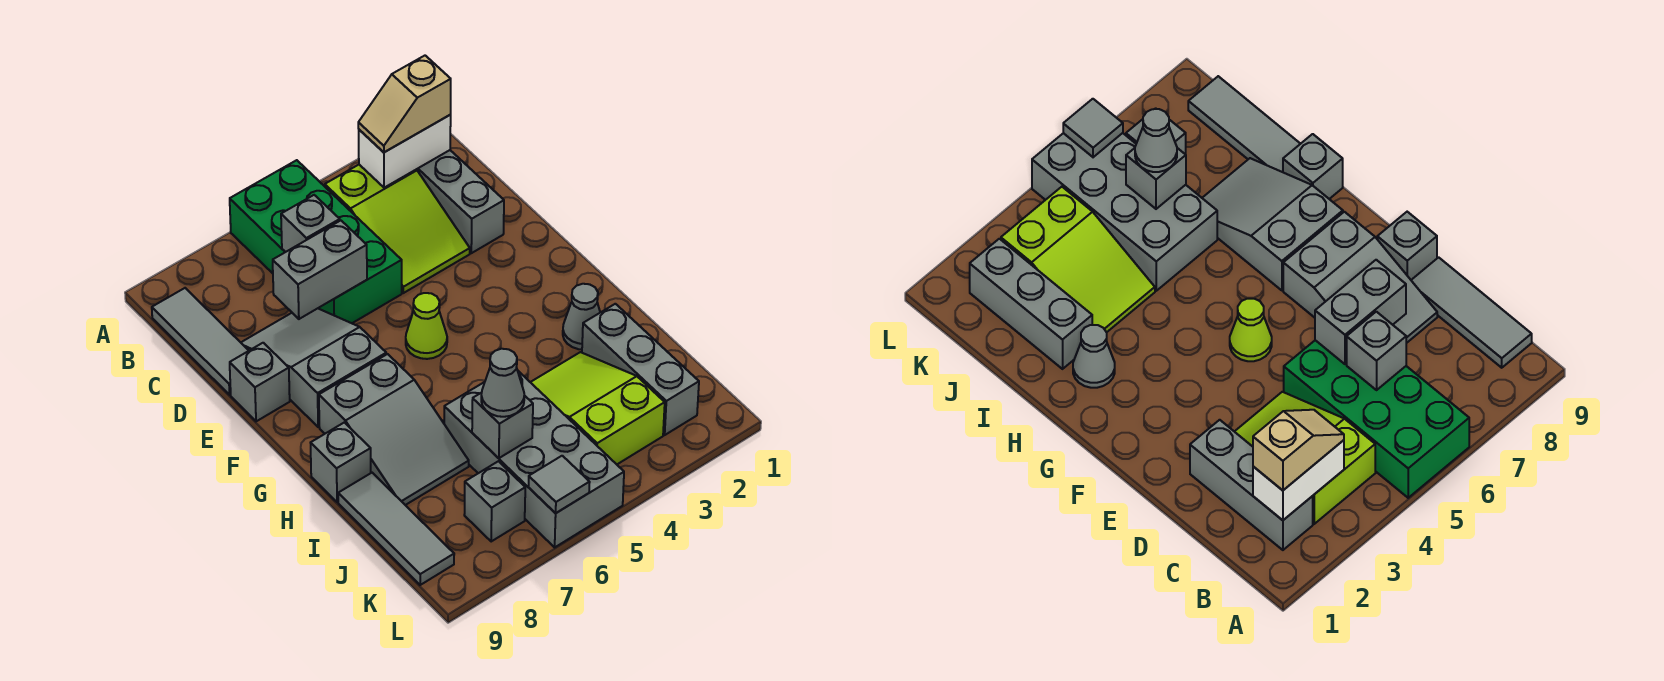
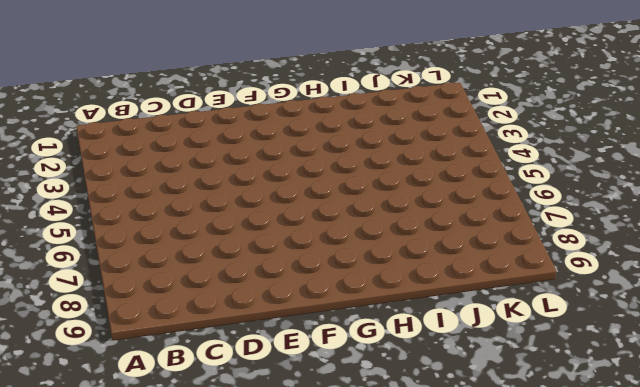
none -> green 2x4 brick [230,160,402,323]
none -> grey 1x3 brick [416,150,504,253]
none -> lime 2x3 slope [325,165,470,293]

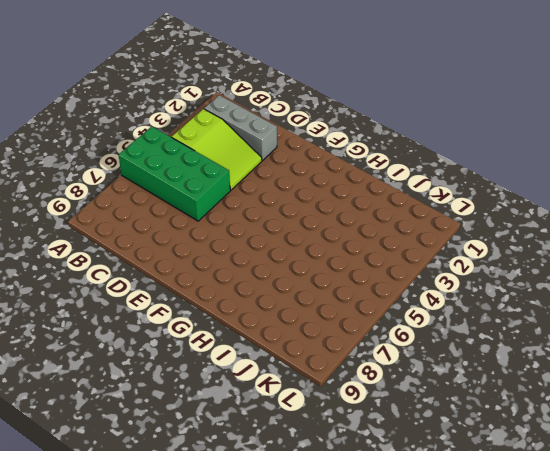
none -> grey 1x3 tile [152,288,249,395]
none -> grey 2x3 slope [241,308,386,427]
none -> grey 1x1 brick [230,343,290,421]

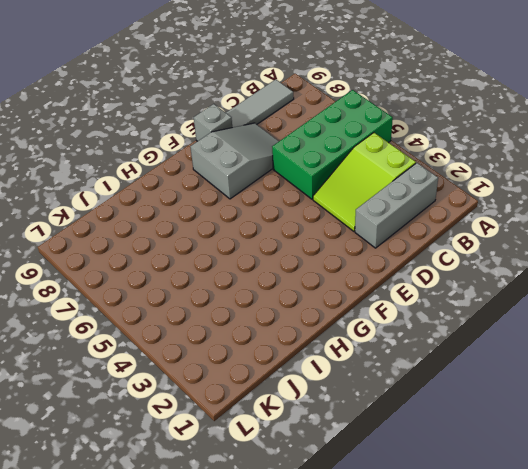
none -> lime 1x1 cone [406,293,447,359]
none -> grey 2x3 slope [319,354,469,505]
none -> grey 1x1 cone [563,284,600,349]

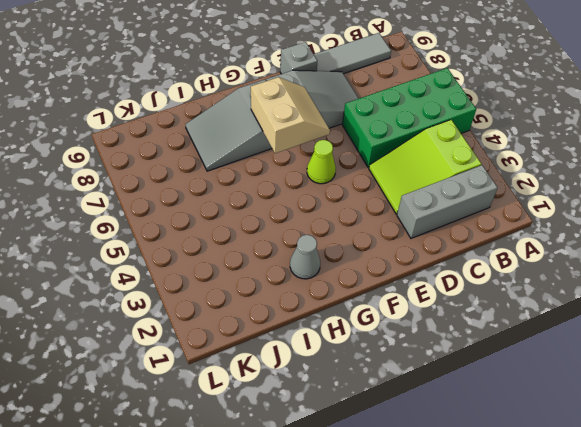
tan 2x2 slope [251,77,330,153] -> none
none -> grey 1x1 brick [311,422,371,502]
none -> grey 1x3 brick [582,304,699,435]
none -> lime 2x3 slope [531,352,665,464]

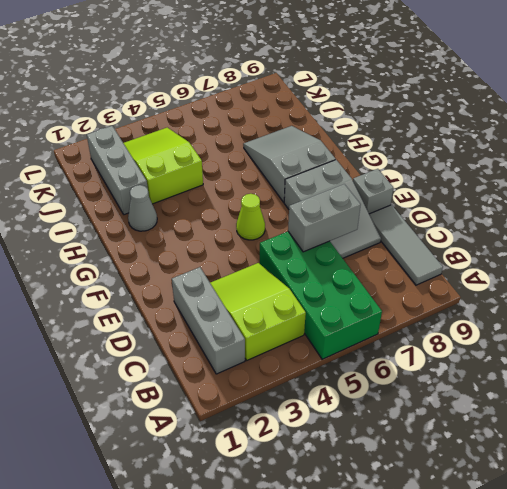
lime 2x3 slope [124,128,203,204] -> lime 2x3 slope turned to [531,352,665,464]
none -> grey 1x1 brick [311,422,371,502]
none -> grey 2x4 brick [444,370,624,547]
none -> grey 1x3 tile [338,473,454,585]

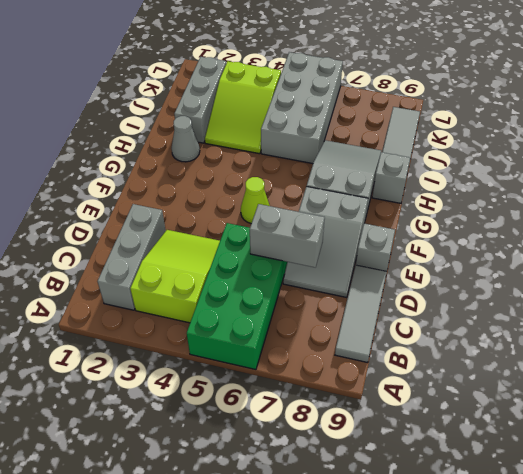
none -> grey 1x1 brick [464,461,525,541]
none -> white 1x2 brick [359,115,451,188]
none -> grey 1x1 brick [281,195,340,252]

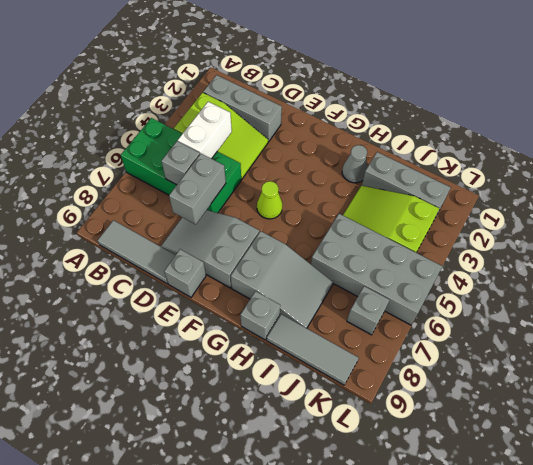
white 1x2 brick [178,102,232,159] -> white 1x2 brick moved to [359,115,451,188]
none -> grey 1x1 brick [472,393,533,458]
none -> grey 1x1 tile [528,456,590,513]
none -> tan 1x2 slope [358,56,451,152]

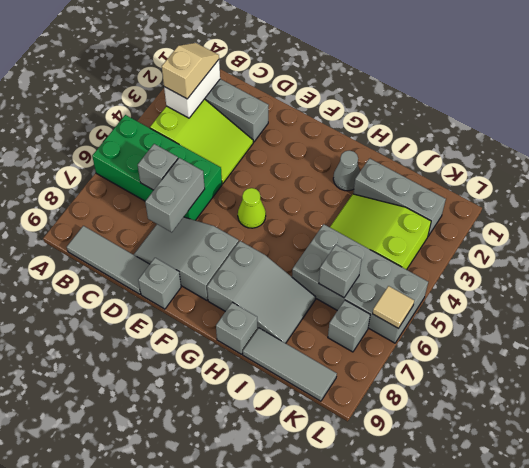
tan 1x2 slope [162,43,219,99] -> tan 1x2 slope turned to [358,56,451,152]
tan 1x1 tile [373,286,414,328] -> grey 1x1 tile [528,456,590,513]
none -> grey 1x1 cone [481,349,524,417]

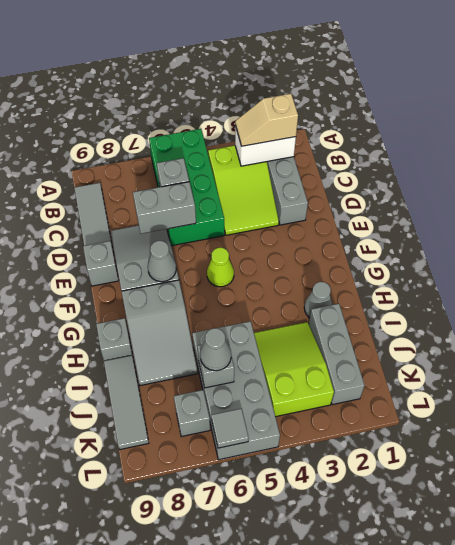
grey 1x1 cone [148,241,176,282] -> none

